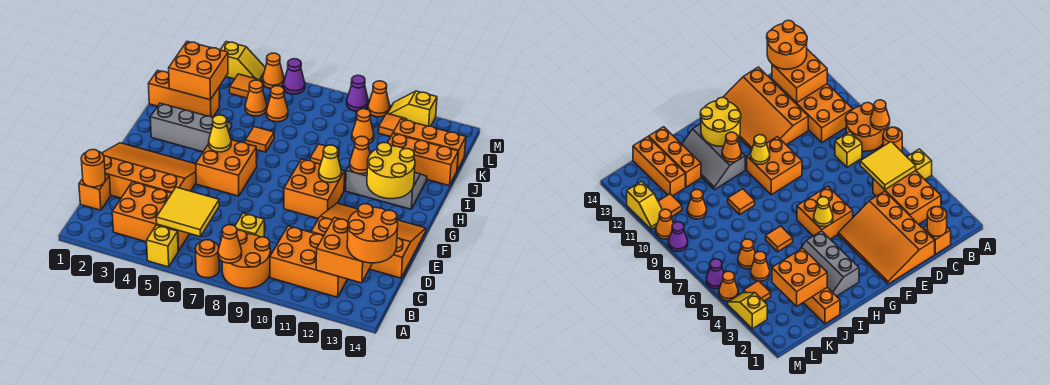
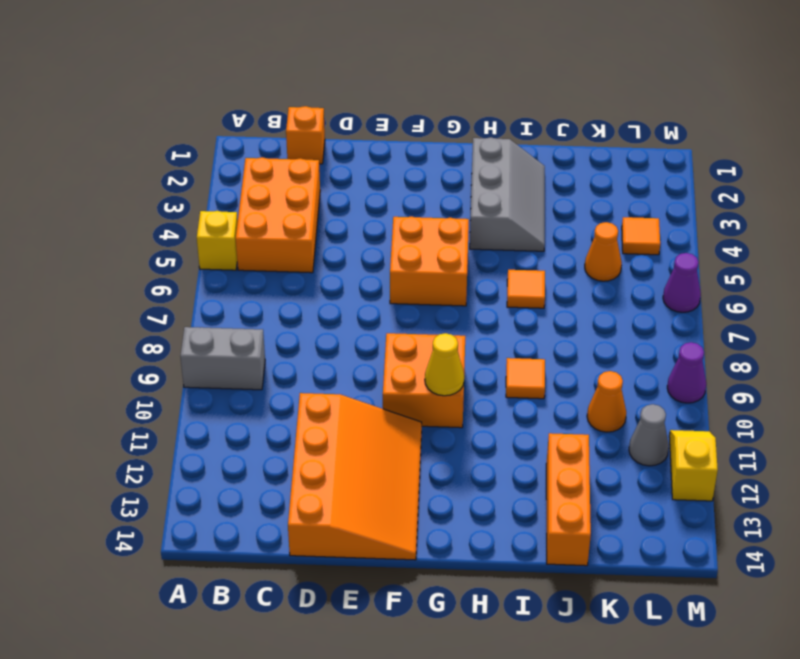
grey 1x2 brick [180,327,265,390] -> orange 2x2 round brick [222,230,270,288]
grey 1x1 cone [629,404,669,466] -> orange 1x1 tile [378,113,407,137]
none -> orange 1x1 round brick [195,240,219,278]
none -> orange 2x3 brick [270,226,347,297]
none -> yellow 1x1 brick [235,213,264,237]
none -> orange 3x4 slope [102,143,196,198]

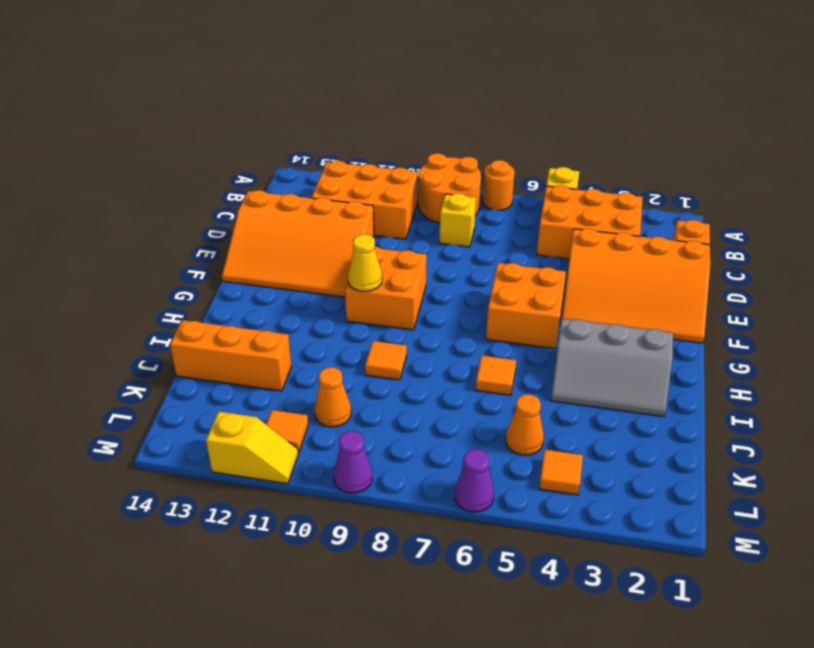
none -> grey 2x3 slope [346,166,427,209]
none -> orange 1x3 brick [148,70,220,118]
none -> orange 1x1 cone [266,86,288,122]
none -> orange 1x3 brick [393,119,466,170]

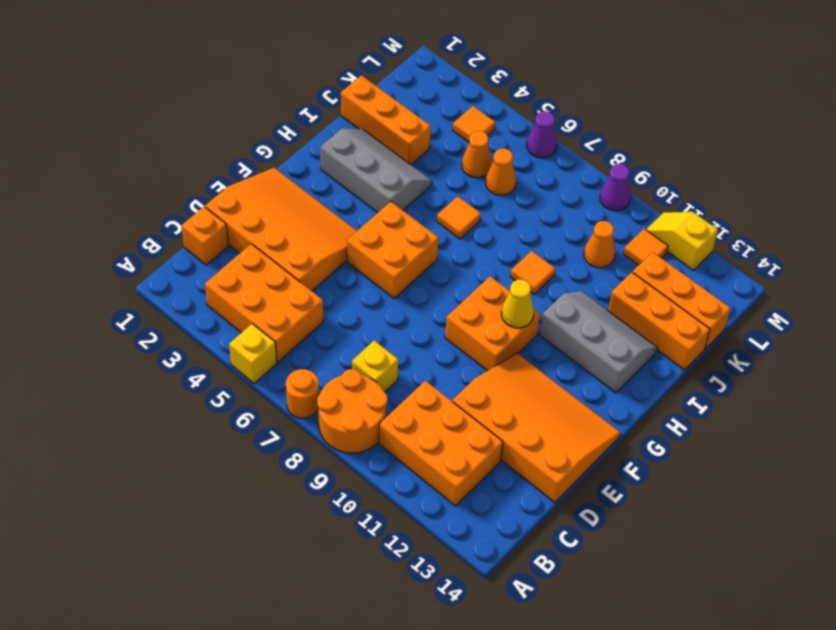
none -> yellow 1x2 slope [221,42,265,81]
none -> orange 1x1 cone [263,53,284,88]
none -> orange 1x1 cone [368,81,390,117]
none -> orange 1x1 cone [218,225,242,263]

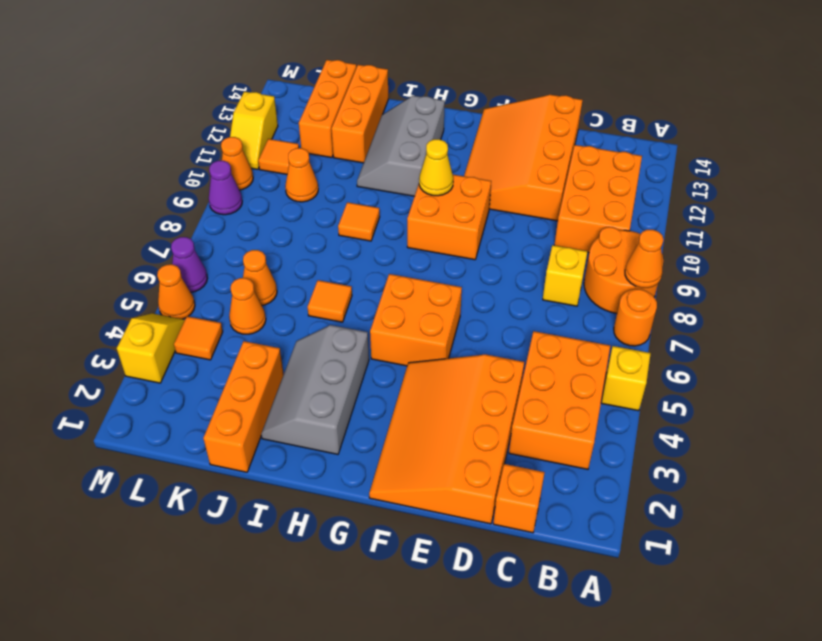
none -> yellow 2x2 tile [156,187,219,236]
none -> orange 2x2 brick [316,218,372,283]
none -> orange 1x1 round brick [81,150,105,187]
none -> yellow 1x1 cone [209,115,231,152]

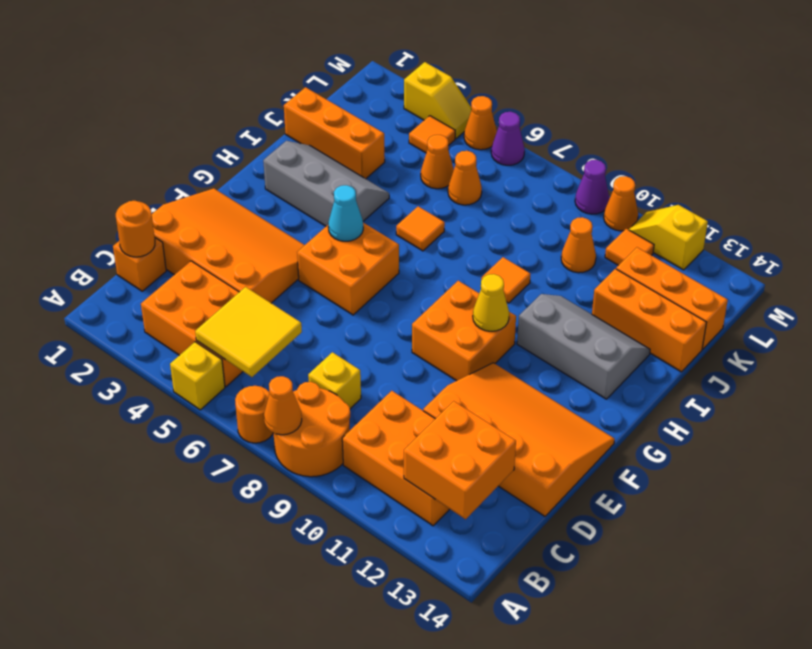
cyan 1x1 cone [328,185,363,241] -> yellow 1x1 cone [209,115,231,152]
none -> yellow 2x2 round brick [367,143,415,199]
none -> orange 1x1 cone [349,136,370,174]
none -> orange 2x2 brick [169,42,228,100]
none -> orange 2x2 round brick [347,204,398,263]

